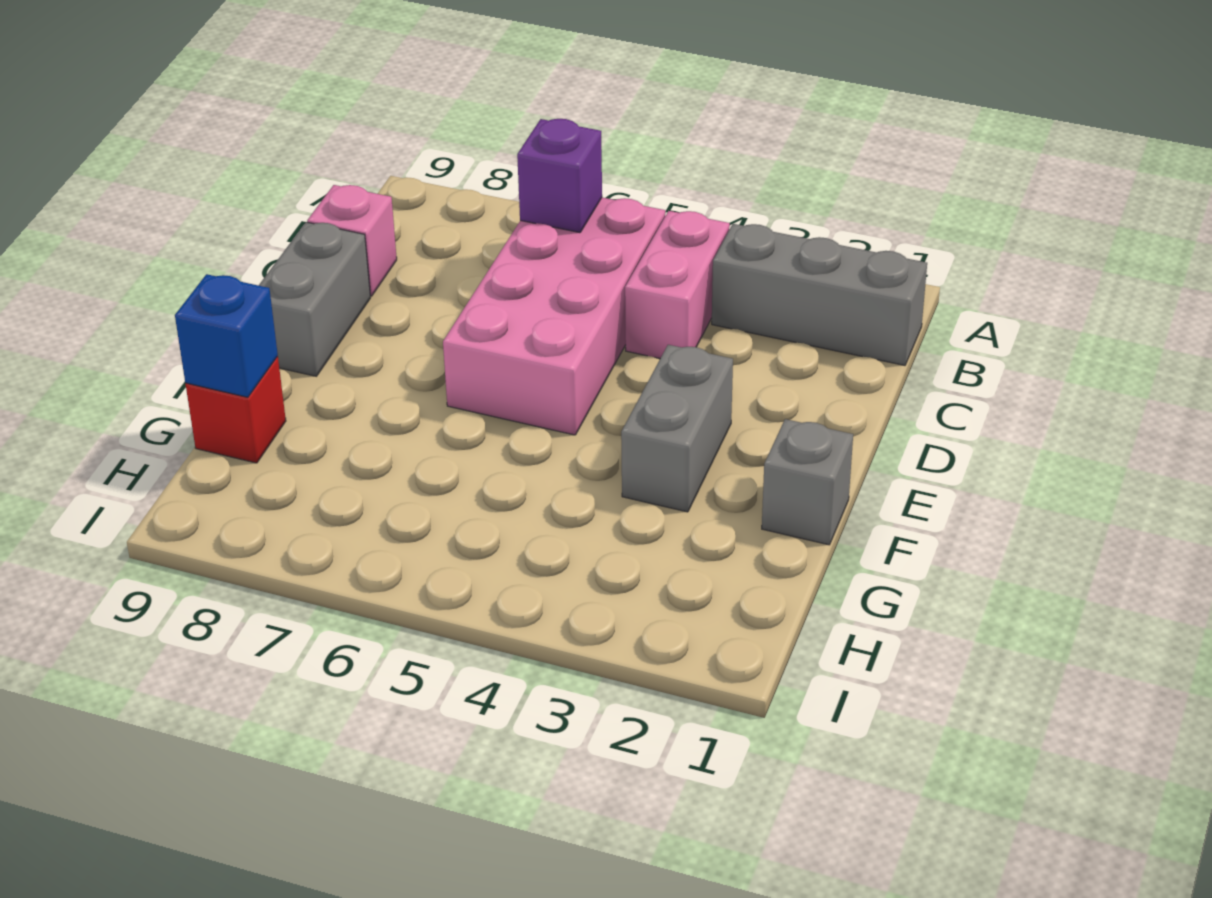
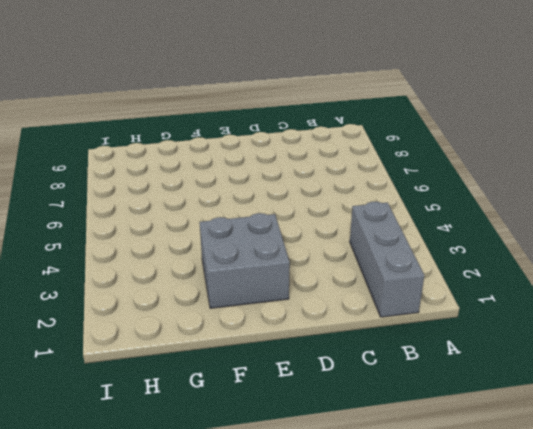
grey 2x2 brick [200,213,290,308] -> grey 1x2 brick [621,345,733,512]
none -> pink 1x2 brick [625,211,730,358]
none -> pink 2x4 brick [443,198,665,435]

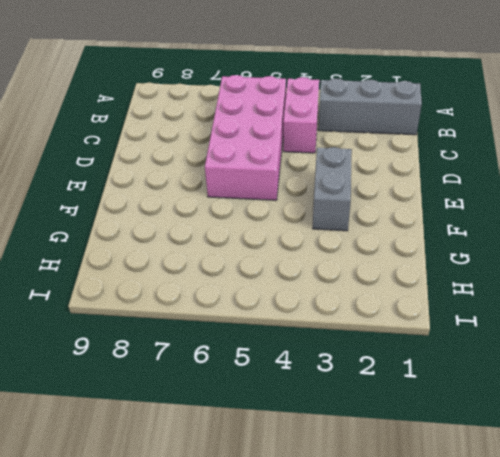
none -> pink 1x1 brick [307,185,397,296]
none -> grey 1x2 brick [259,222,370,376]

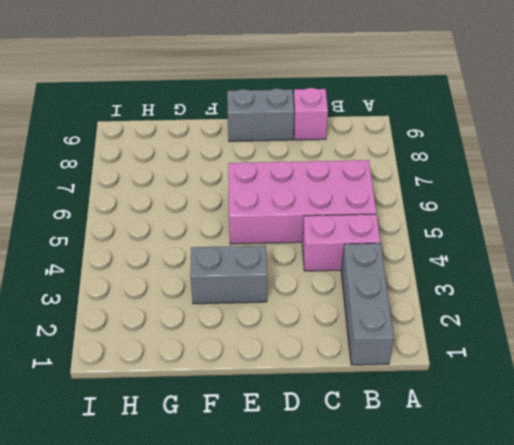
none -> grey 1x1 brick [762,419,853,545]
none -> red 1x1 brick [186,356,286,463]

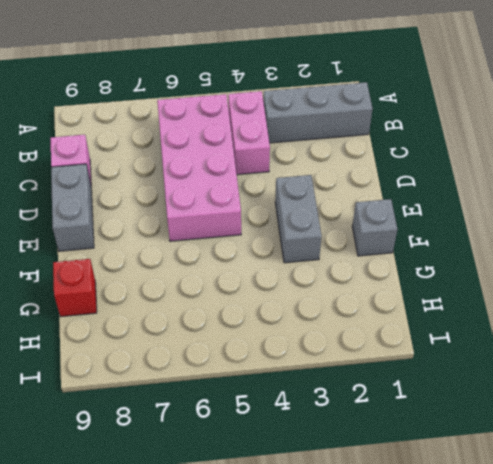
none -> purple 1x1 brick [517,119,602,233]
none -> blue 1x1 brick [175,274,278,397]

